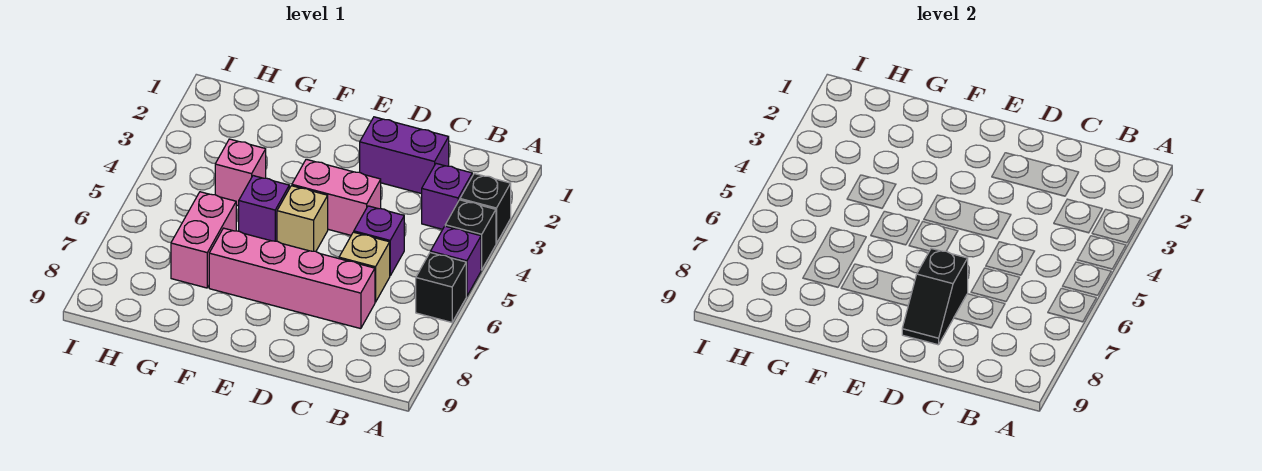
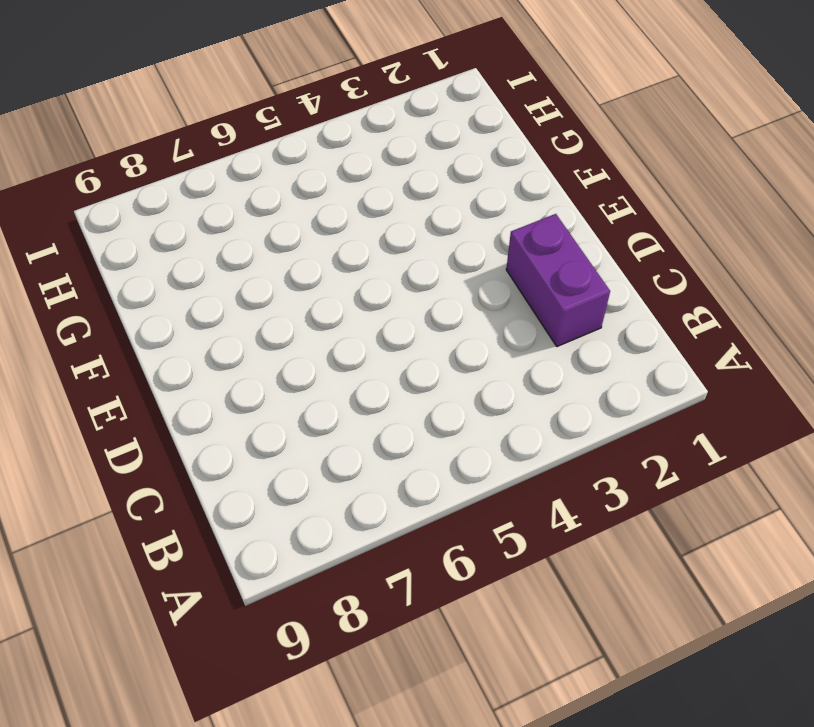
none -> black 1x1 brick [460,174,511,243]
none -> black 1x1 brick [445,200,496,270]
none -> purple 1x1 brick [431,226,481,296]

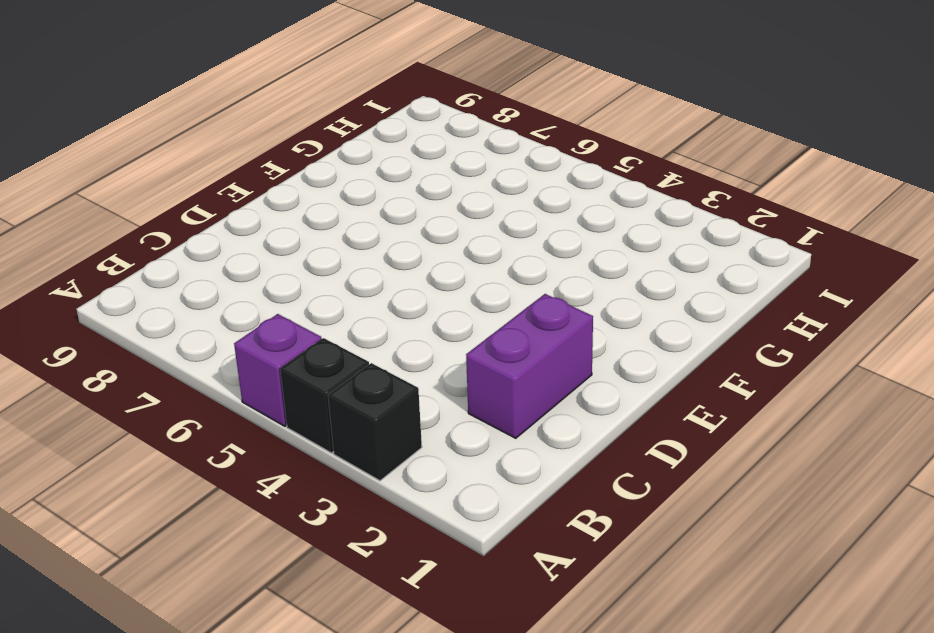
none -> black 1x1 brick [416,253,466,322]
none -> purple 1x1 brick [422,164,472,229]
none -> purple 1x1 brick [354,206,404,276]

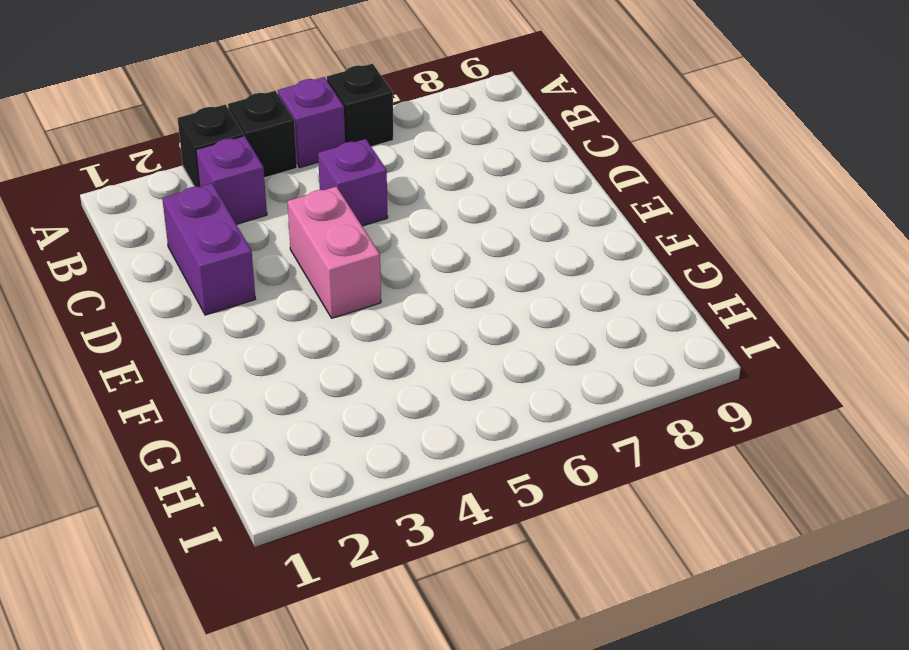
none -> tan 1x1 brick [339,232,390,302]
none -> pink 1x4 brick [209,228,375,329]
none -> tan 1x1 brick [277,186,328,251]

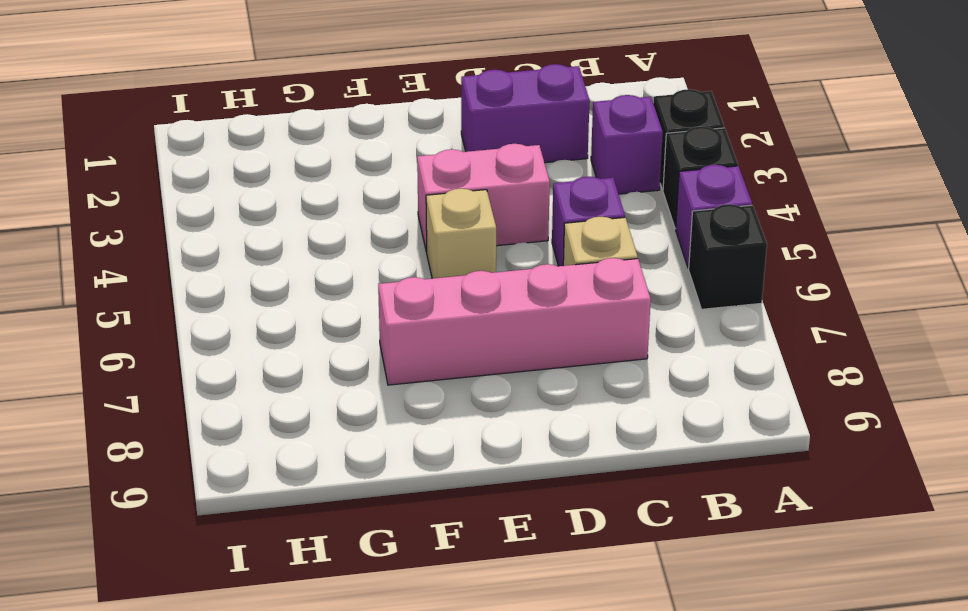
none -> purple 1x1 brick [239,176,289,241]
none -> pink 1x1 brick [215,139,266,206]
none -> pink 1x2 brick [171,192,236,288]

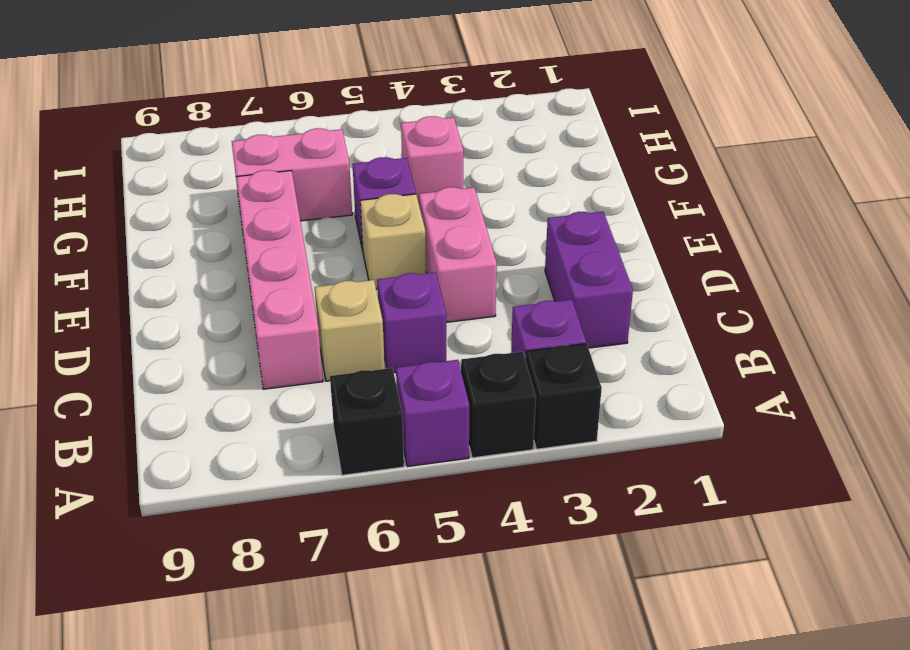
none -> black 1x2 slope [902,248,968,345]

